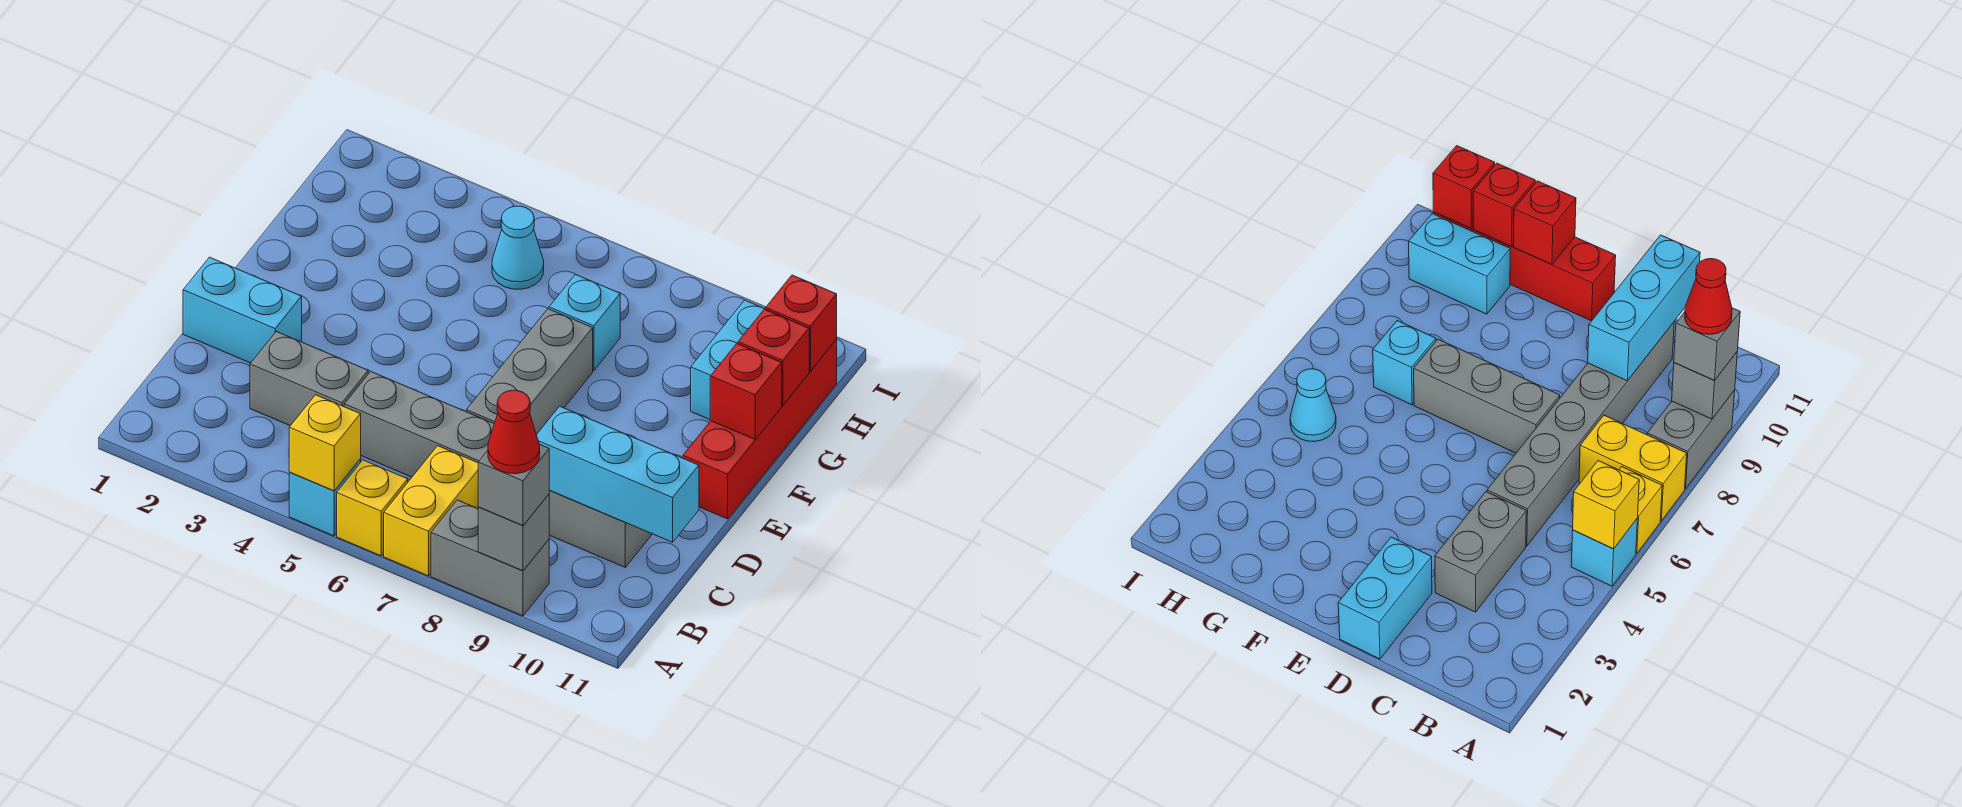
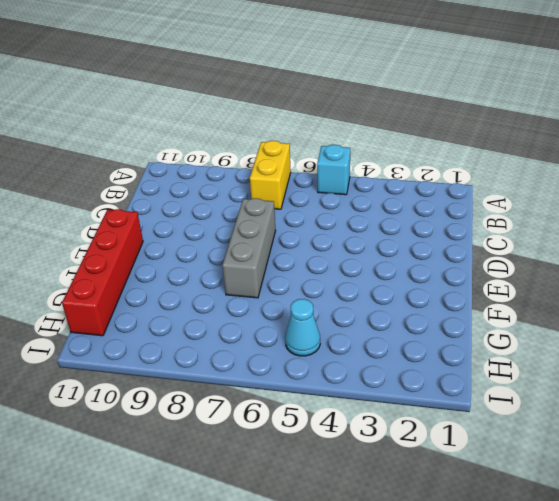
none -> yellow 1x1 brick [337,460,408,556]
none -> grey 1x2 brick [431,500,549,616]
none -> grey 1x2 brick [250,331,368,426]

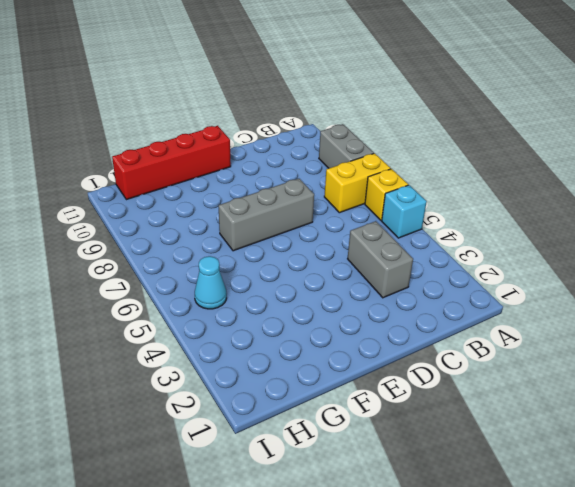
none -> grey 1x6 brick [344,372,652,567]
none -> cyan 1x2 brick [183,257,302,363]
none -> cyan 1x1 brick [549,274,620,370]

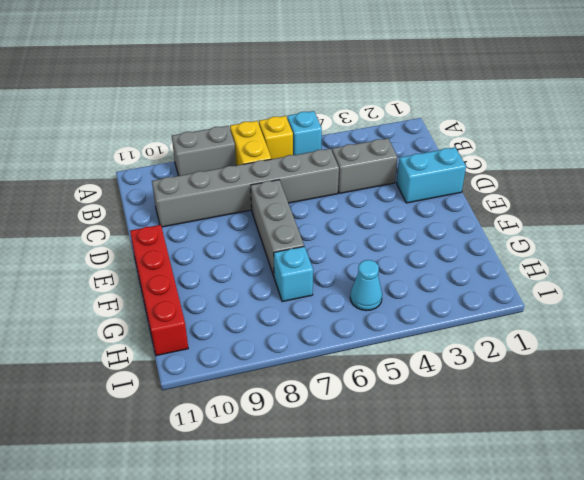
none -> cyan 1x2 brick [691,300,766,420]
none -> yellow 1x1 brick [289,395,361,491]
none -> grey 1x1 brick [478,494,549,571]

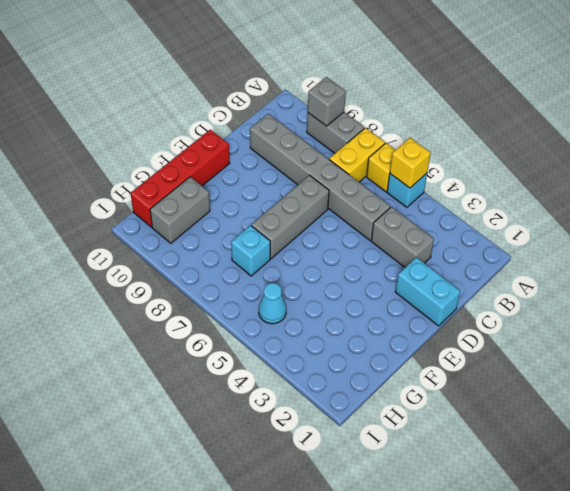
grey 1x2 brick [150,177,210,243] -> cyan 1x2 brick [691,300,766,420]
none -> cyan 1x3 brick [537,406,699,542]
none -> red 1x1 brick [710,344,782,440]
none -> red 1x1 brick [738,309,809,405]

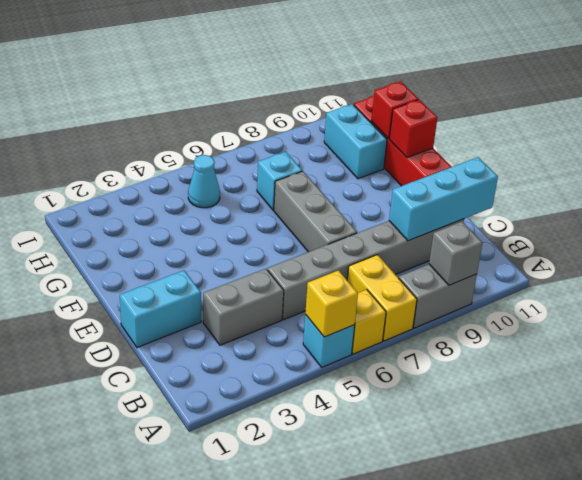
none -> red 1x1 brick [766,275,837,371]
none -> grey 1x1 brick [478,444,549,526]
none -> red 1x1 cone [488,390,540,474]

